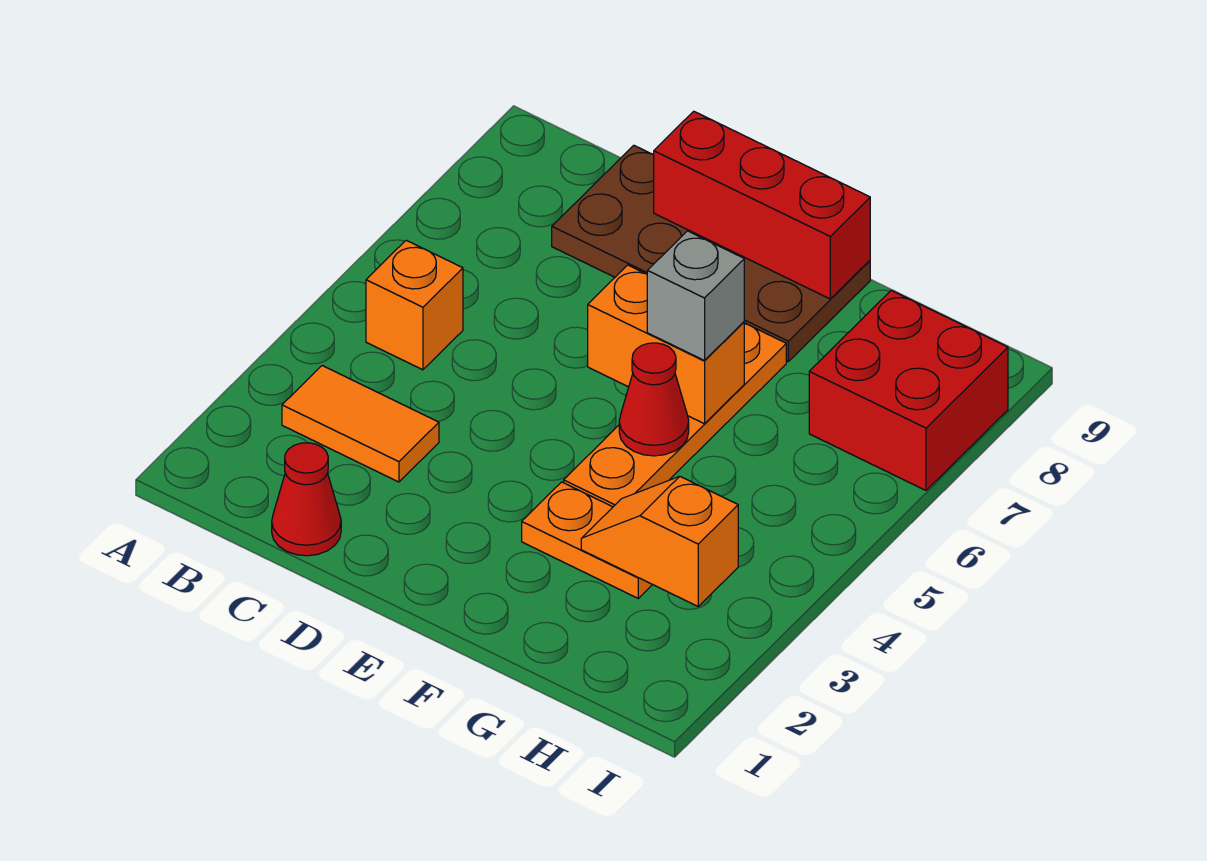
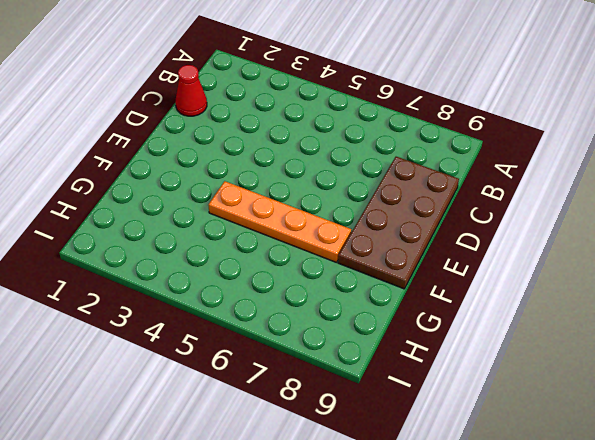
none -> orange 1x2 tile [282,366,439,482]
none -> orange 1x1 brick [366,240,463,370]
none -> orange 1x2 plate [522,482,652,598]

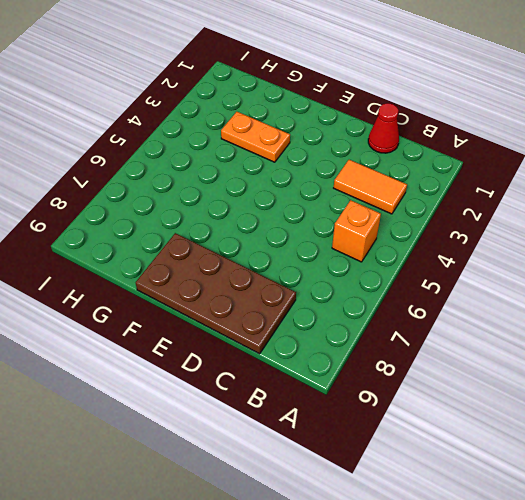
none -> orange 1x4 plate [564,323,786,507]
none -> red 2x2 brick [809,290,1008,490]
none -> red 1x3 brick [654,111,870,299]

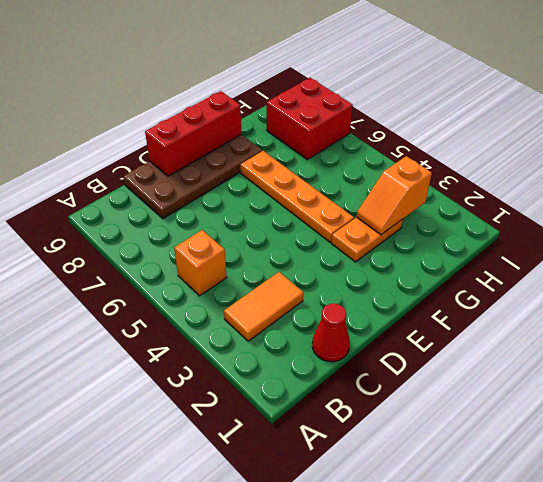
none -> orange 1x2 brick [588,265,744,424]
none -> red 1x1 cone [619,343,689,456]
none -> grey 1x1 brick [647,231,744,361]

